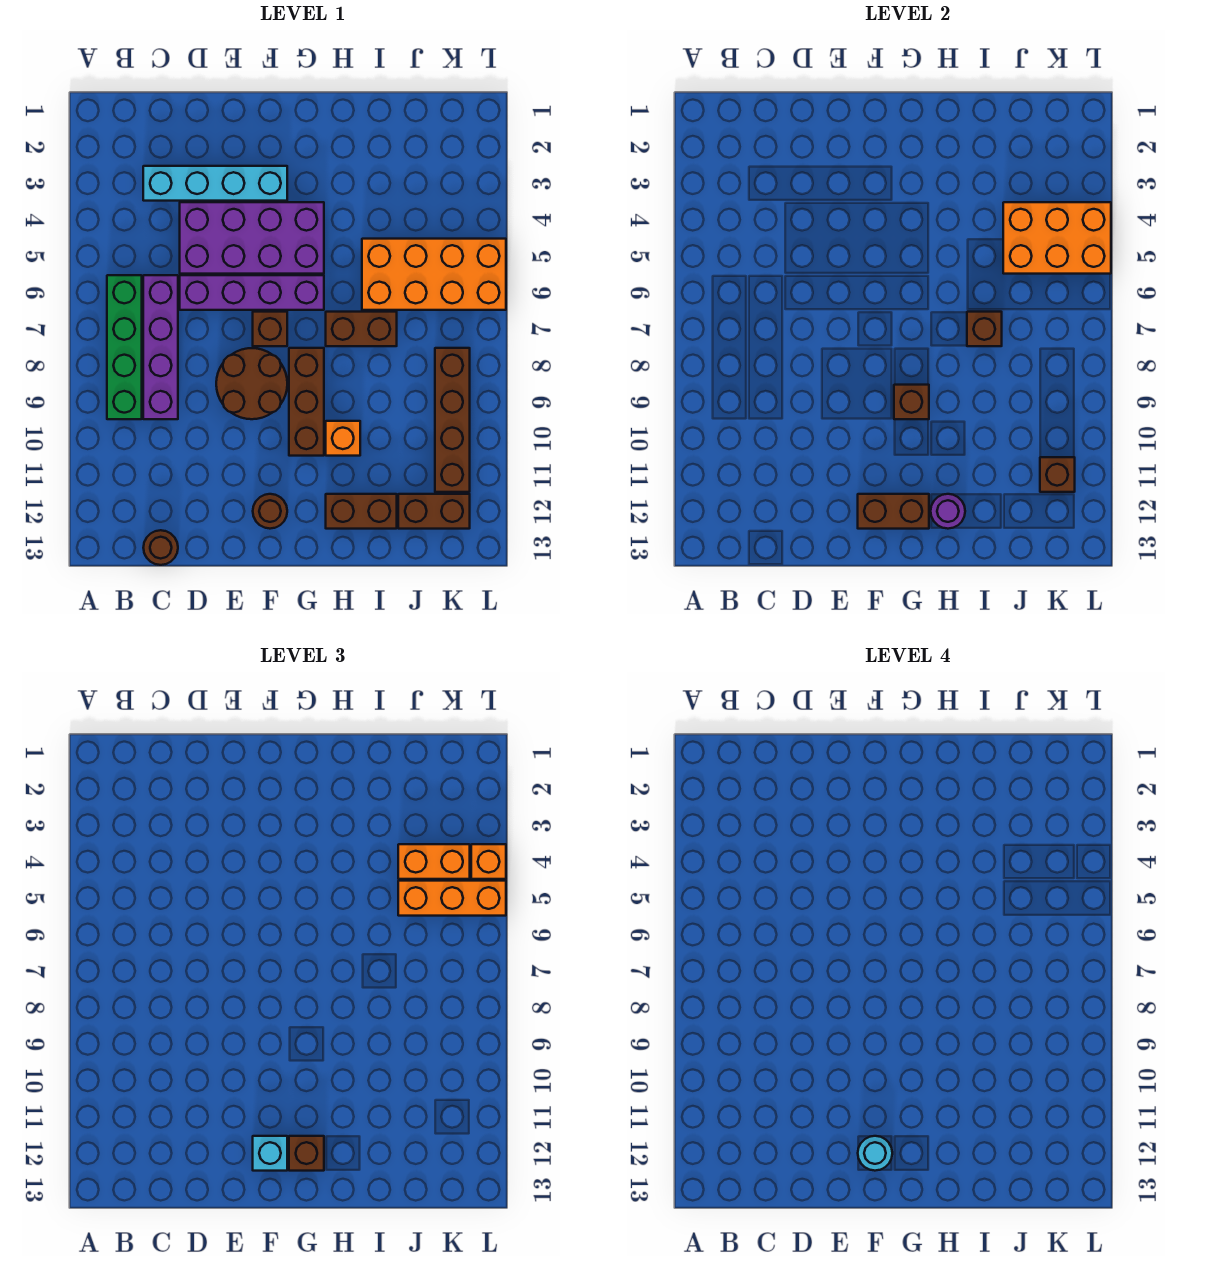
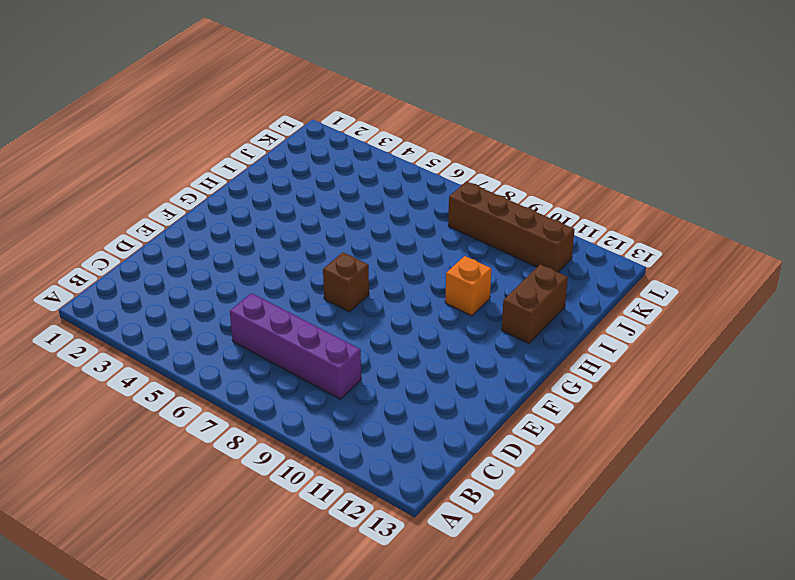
none -> green 1x4 brick [107,275,142,419]
none -> cyan 1x4 brick [143,166,287,201]
none -> brown 1x1 round brick [143,530,178,565]

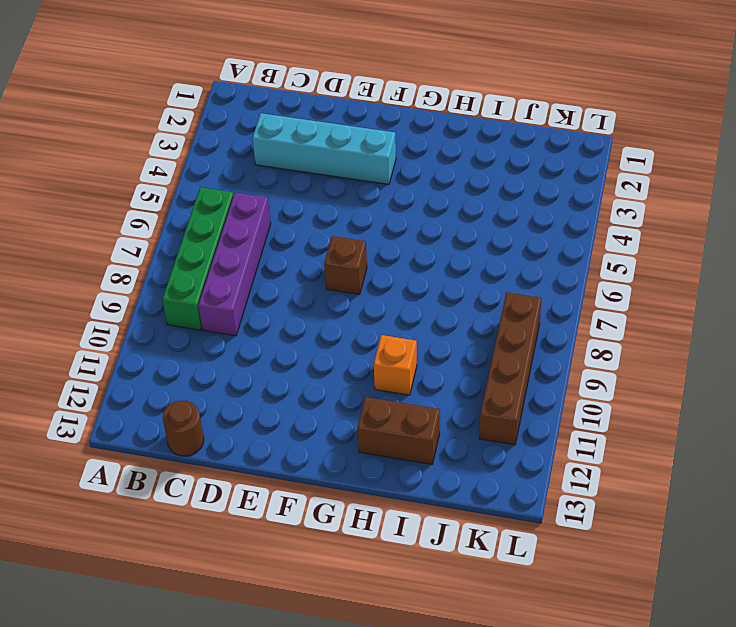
none -> purple 2x4 brick [180,202,324,274]
none -> purple 1x4 brick [180,275,324,310]
none -> brown 2x2 round brick [216,348,287,419]

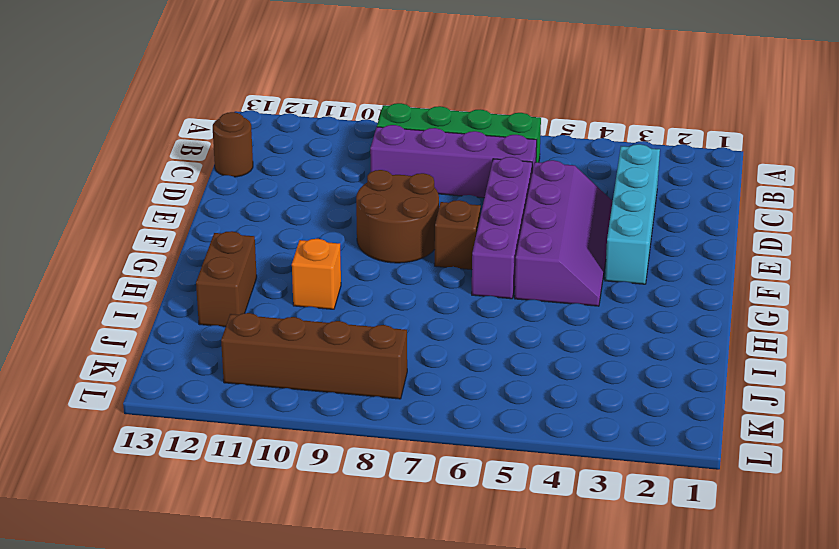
purple 2x4 slope [515,160,613,306] -> purple 2x4 brick [180,202,324,274]
none -> brown 1x1 round brick [253,494,287,529]
none -> brown 1x3 brick [289,348,324,456]
none -> brown 1x2 brick [326,312,397,346]

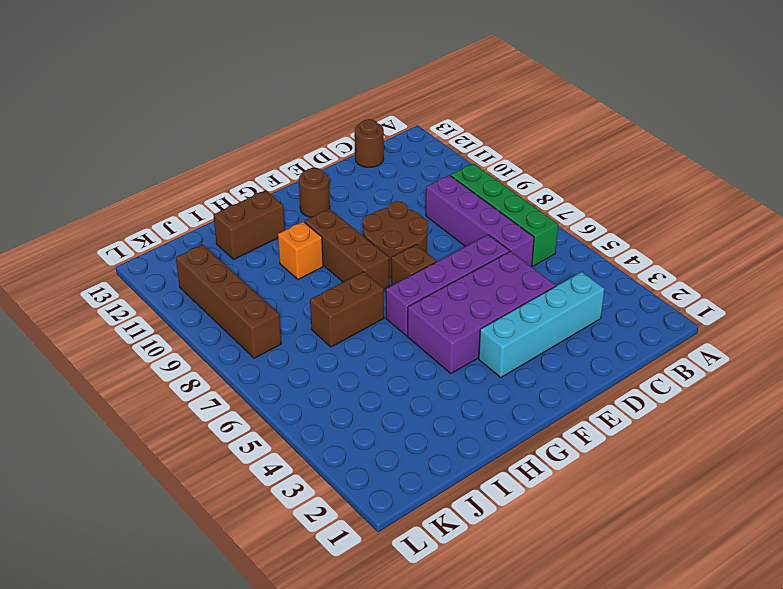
none -> orange 2x4 brick [362,239,506,310]
none -> brown 1x2 brick [398,494,470,529]
none -> brown 1x2 brick [858,494,929,529]

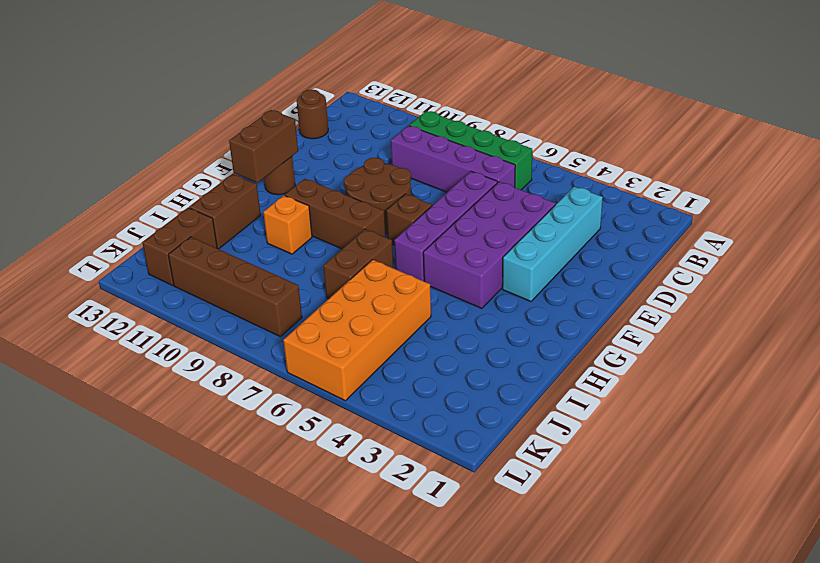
none -> brown 1x1 brick [894,385,929,419]
none -> purple 1x1 round brick [931,494,965,529]
none -> brown 1x1 brick [967,312,1002,346]

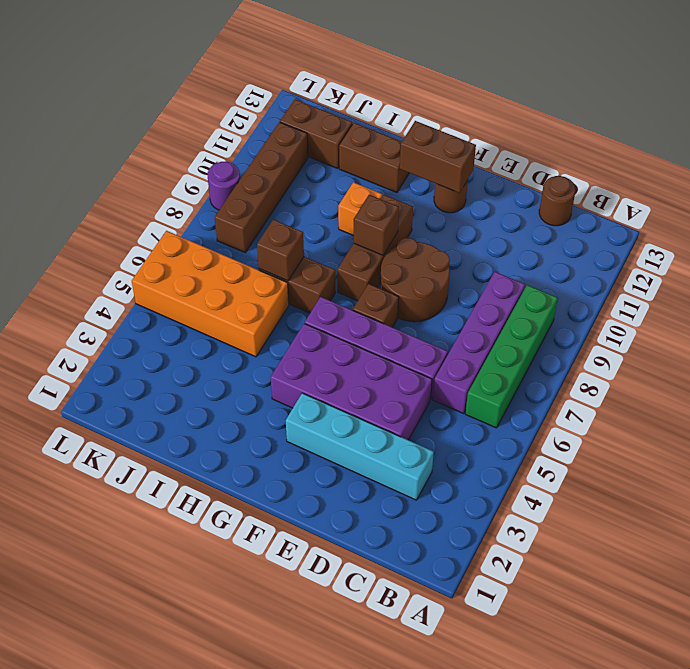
purple 1x1 round brick [208,162,241,210] -> purple 1x1 round brick moved to [931,494,965,529]
none -> orange 2x3 brick [1003,202,1111,274]
none -> brown 1x1 brick [1040,457,1075,492]
none -> cyan 1x1 brick [253,1136,287,1171]

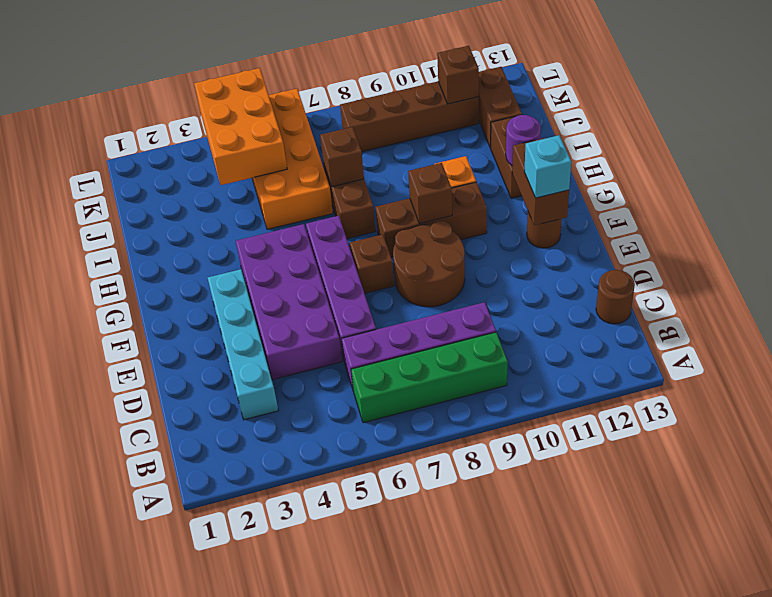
none -> brown 1x1 brick [289,1136,324,1171]
none -> orange 1x2 brick [398,844,470,879]
none -> orange 1x3 brick [398,881,506,916]

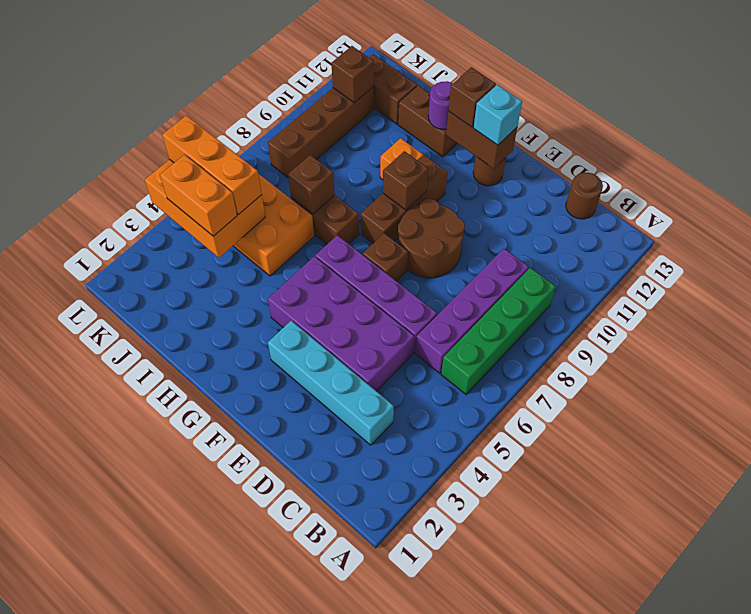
none -> orange 1x1 brick [471,844,506,879]
none -> cyan 1x1 round brick [858,1136,892,1171]

